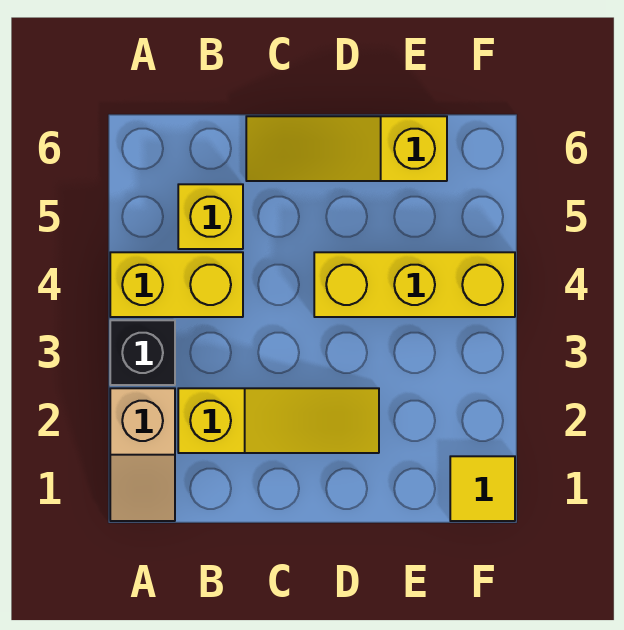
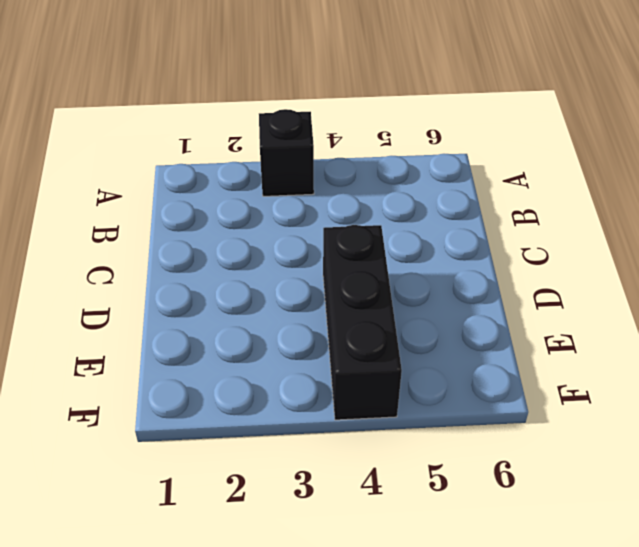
black 1x3 brick [323,225,402,420] -> yellow 1x3 brick [314,252,515,317]
none -> tan 1x2 slope [110,388,175,521]
none -> yellow 1x2 brick [110,252,243,317]

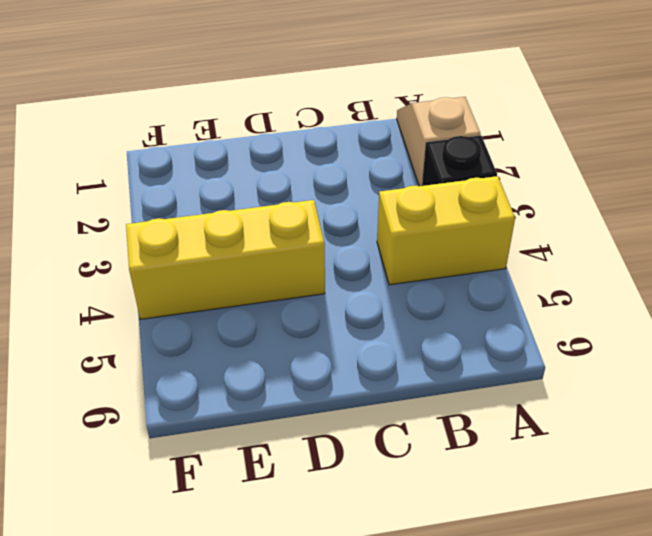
none -> yellow 1x3 slope [178,388,379,453]
none -> yellow 1x1 brick [178,184,243,249]

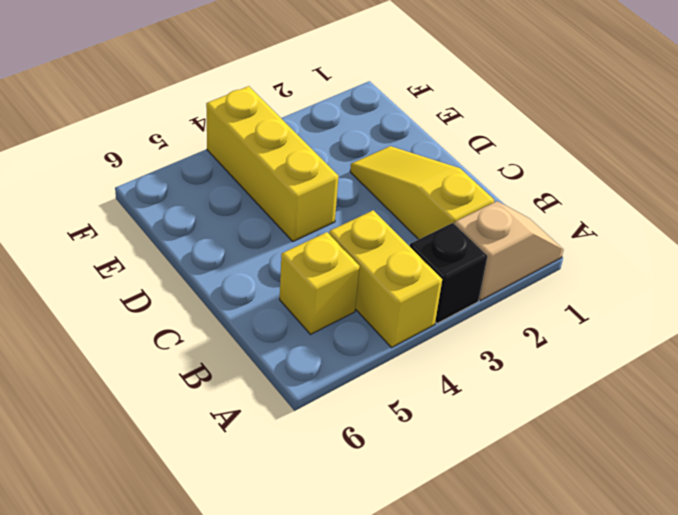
none -> yellow 1x3 slope [246,116,447,181]
none -> yellow 1x1 tile [450,456,515,521]

